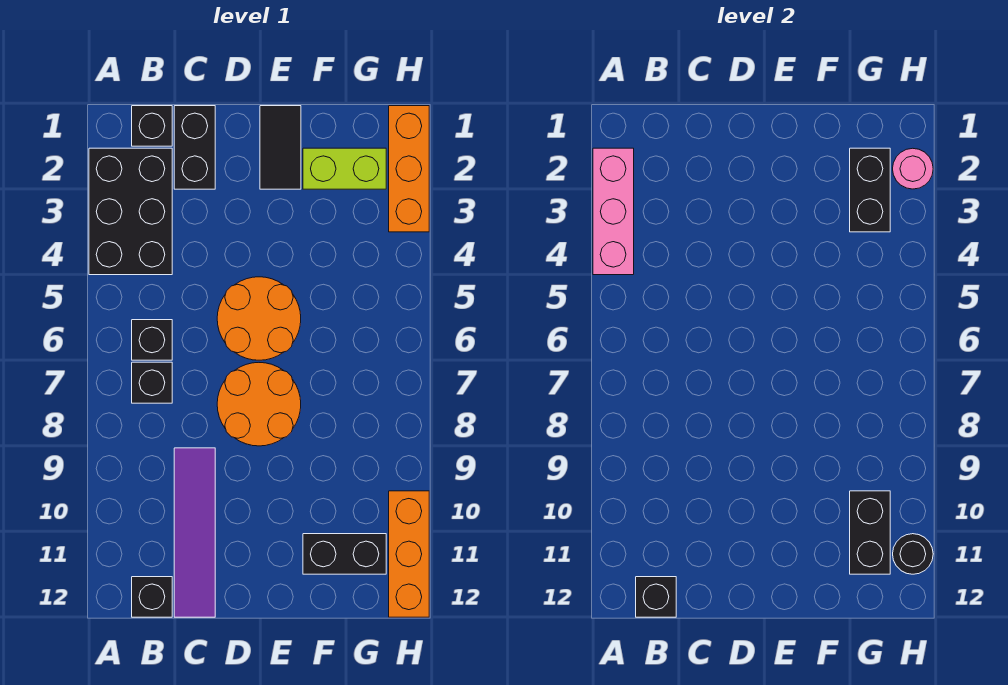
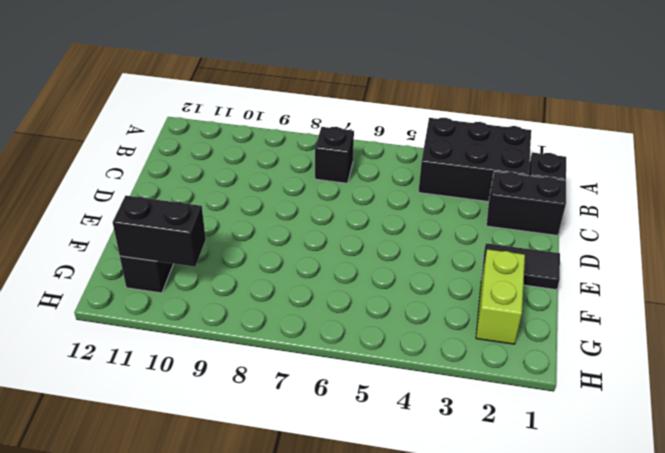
none -> black 1x1 brick [132,320,172,360]
none -> black 1x1 brick [132,577,172,617]
none -> purple 1x4 tile [174,448,215,617]

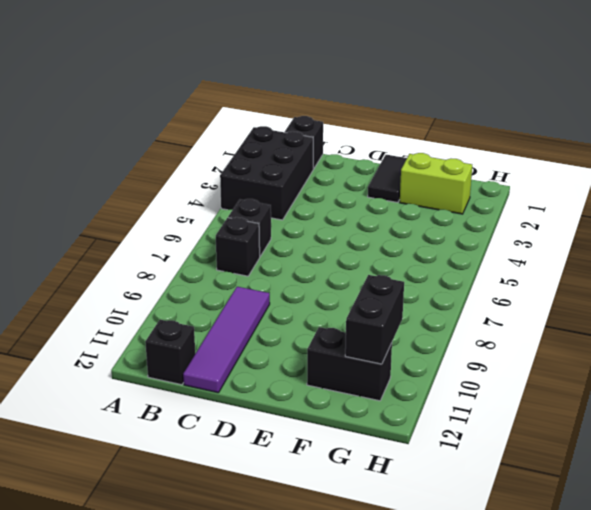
none -> black 1x2 brick [174,106,215,189]
none -> orange 2x2 round brick [217,277,301,360]
none -> orange 2x2 round brick [217,363,301,446]

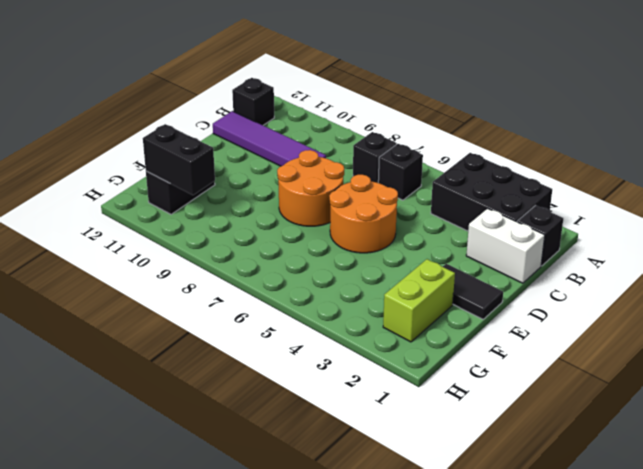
white 1x2 brick [466,208,545,283] -> black 1x2 brick [174,106,215,189]
none -> orange 1x3 brick [389,106,429,232]
none -> orange 1x3 brick [389,491,429,617]
none -> pink 1x3 brick [593,148,634,275]

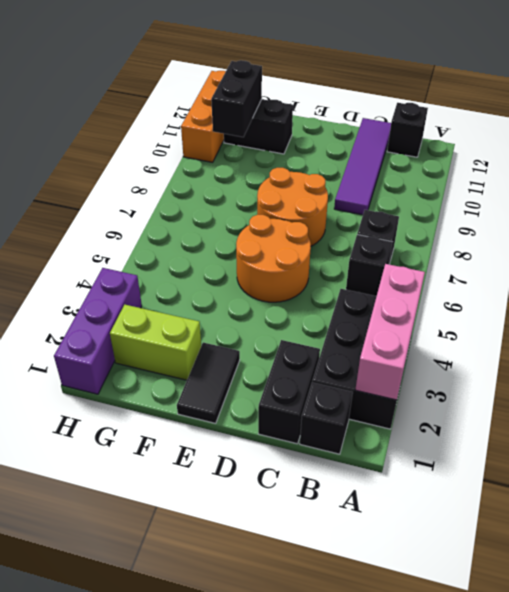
purple 1x3 brick [54,268,142,394] -> orange 1x3 brick [389,106,429,232]
none -> black 1x1 brick [636,577,676,617]
none -> black 1x2 brick [850,148,890,232]
none -> pink 1x1 round brick [893,148,933,189]

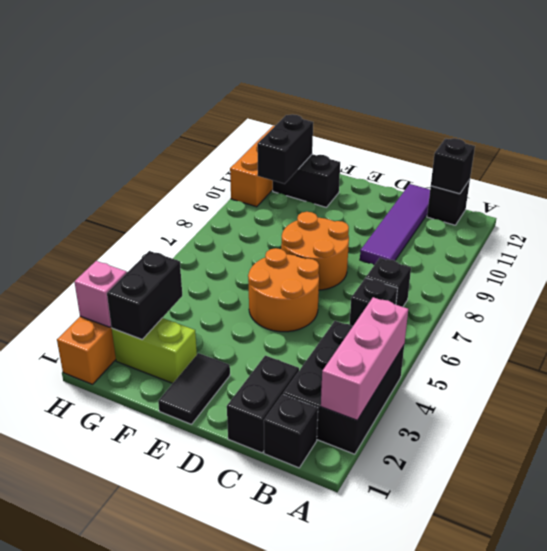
pink 1x1 brick [74,261,127,327] -> pink 1x1 round brick [893,148,933,189]
none -> black 1x1 round brick [893,534,933,574]

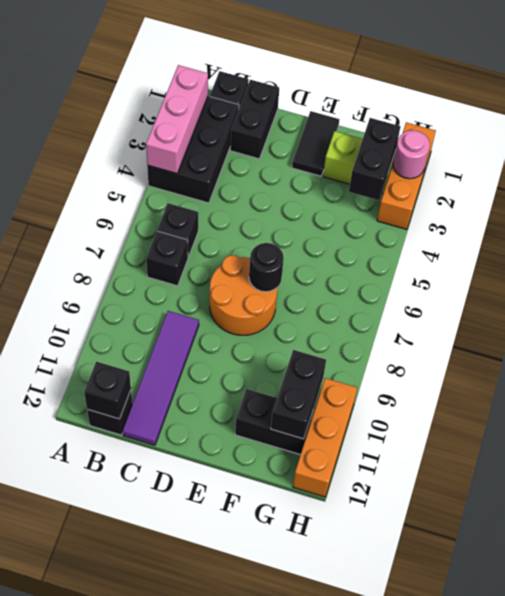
black 1x1 round brick [249,243,284,292] -> black 1x1 round brick moved to [893,534,933,574]
none -> orange 2x2 round brick [217,277,301,360]

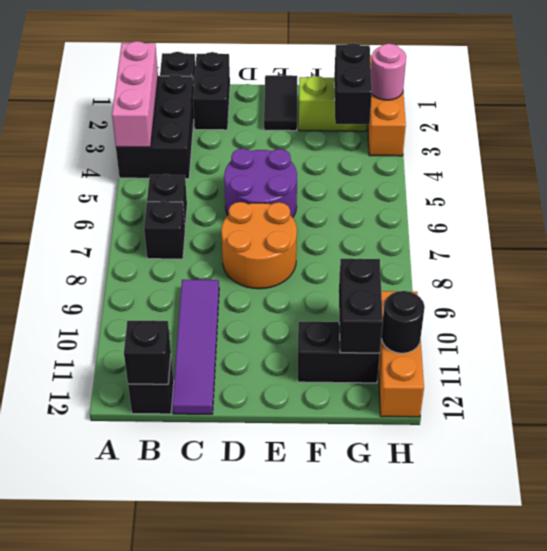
purple 2x2 round brick [224,149,297,218] -> orange 2x2 round brick [217,277,301,360]

